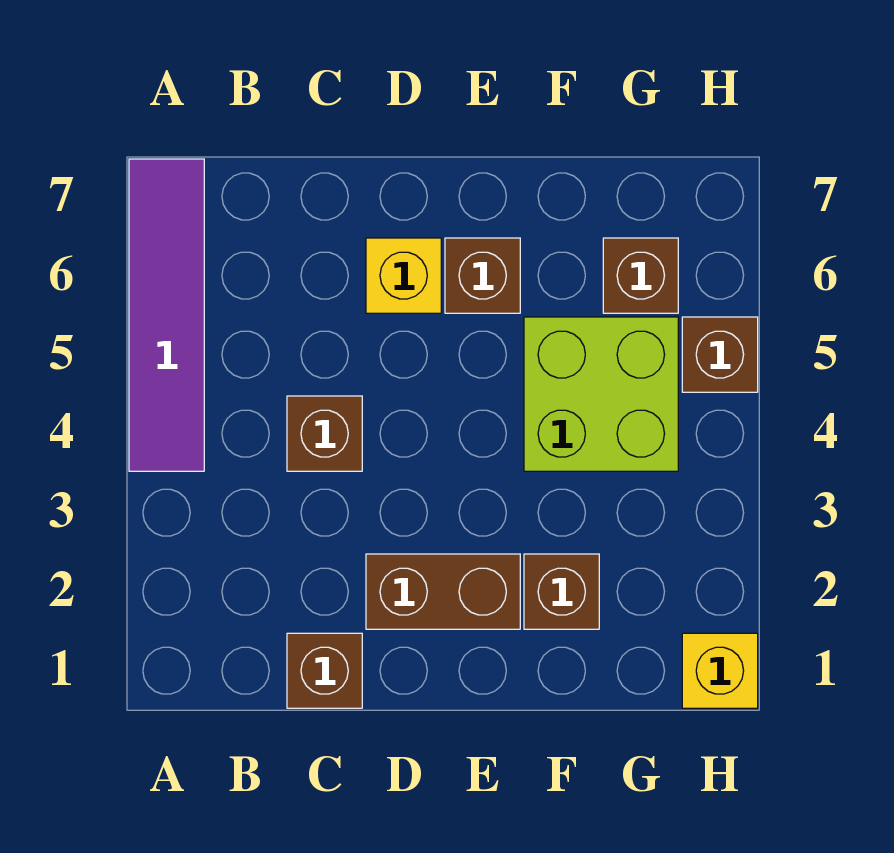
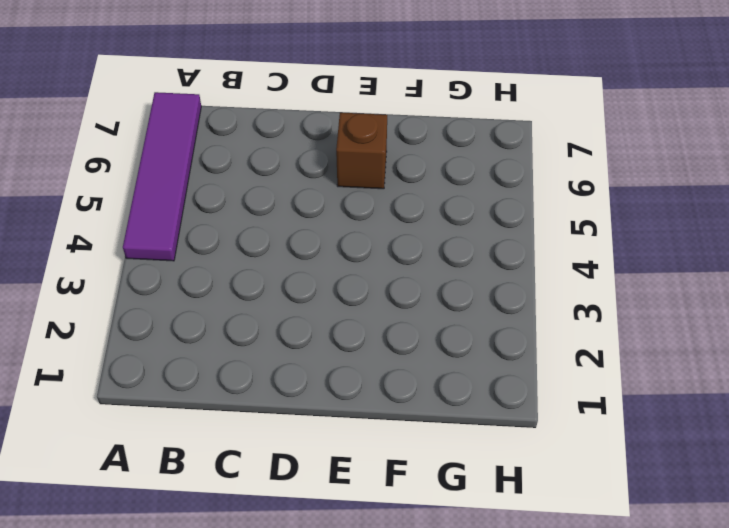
none -> brown 1x1 brick [287,633,362,708]
none -> brown 1x1 brick [287,396,362,471]

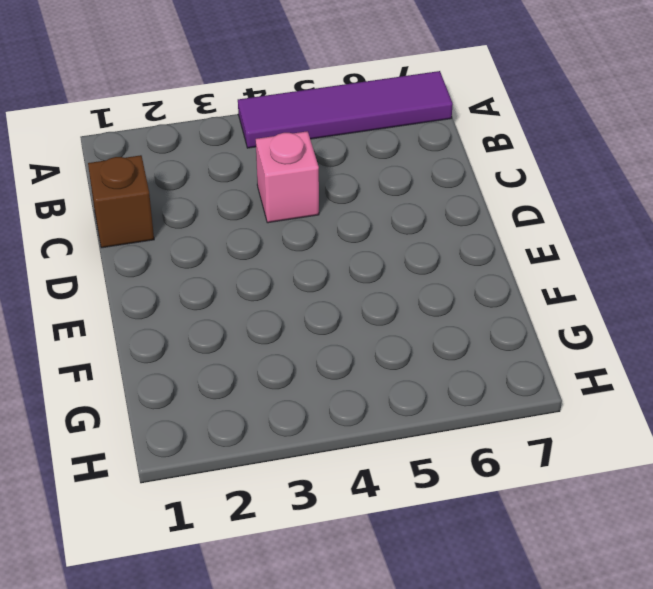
pink 1x1 brick [256,131,319,223] -> brown 1x1 brick [287,396,362,471]
none -> brown 1x2 brick [366,554,520,629]
none -> yellow 1x1 brick [366,238,441,313]

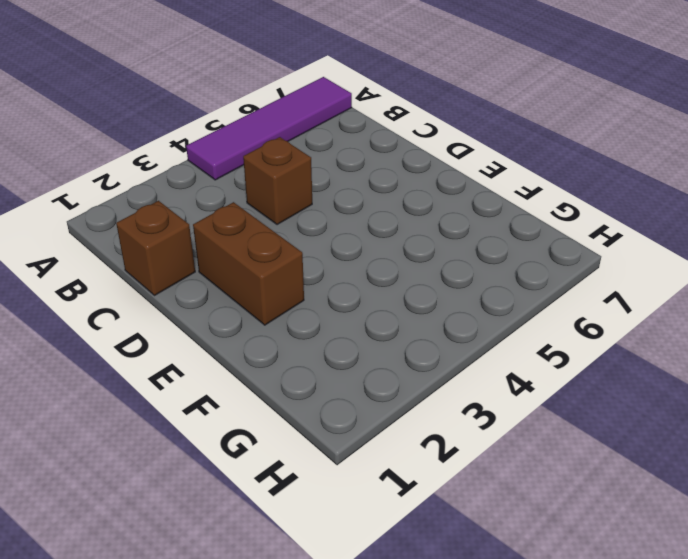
none -> yellow 1x1 brick [366,238,441,313]
none -> brown 1x1 brick [445,238,520,313]

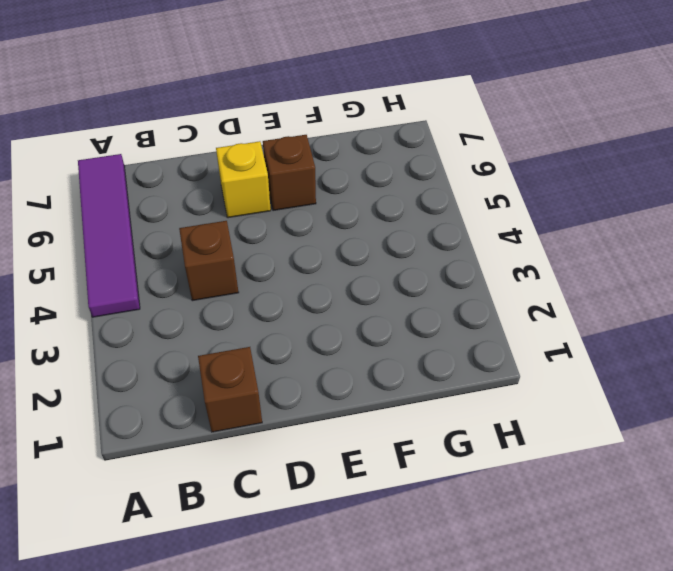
none -> brown 1x2 brick [366,554,520,629]
none -> brown 1x1 brick [524,554,599,629]

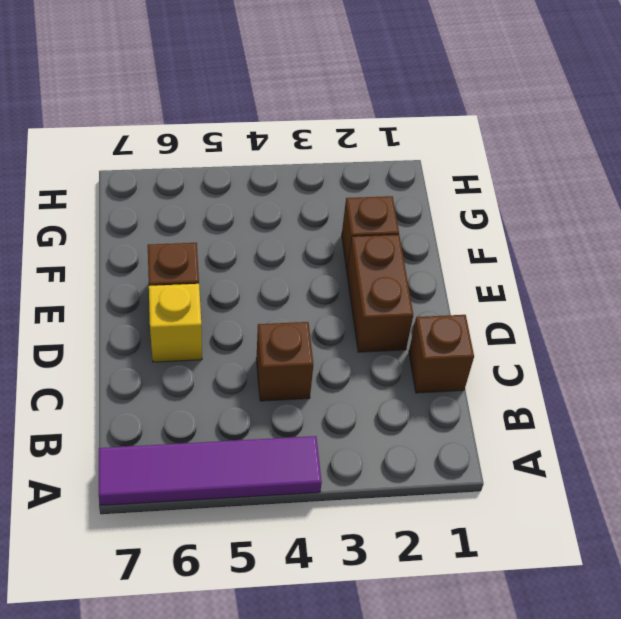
none -> lime 2x2 brick [524,317,678,471]
none -> brown 1x1 brick [603,238,678,313]

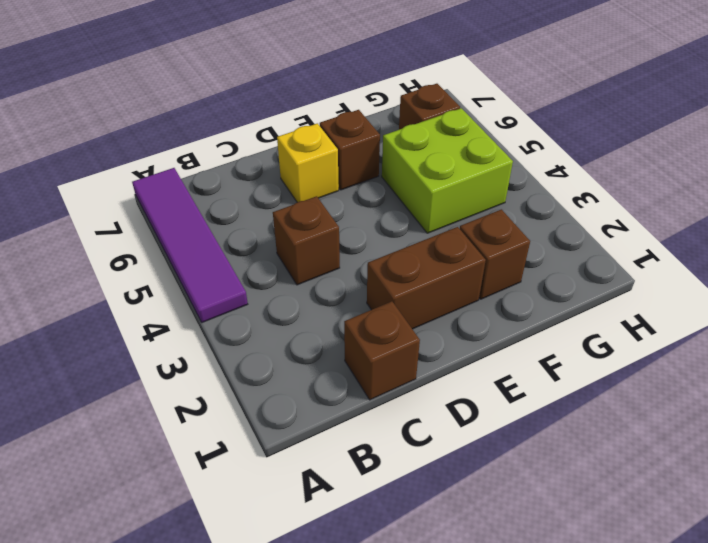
none -> yellow 1x1 brick [682,633,758,708]
none -> brown 1x1 brick [682,317,758,392]

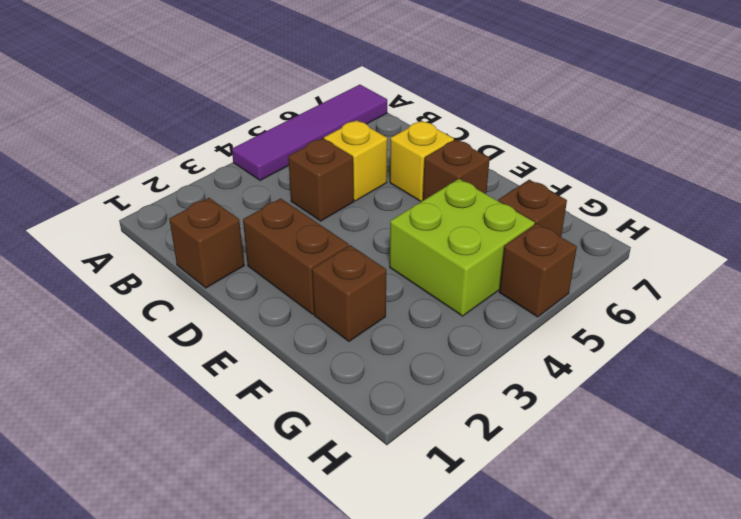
yellow 1x1 brick [324,120,387,201] -> yellow 1x1 brick moved to [682,633,758,708]

